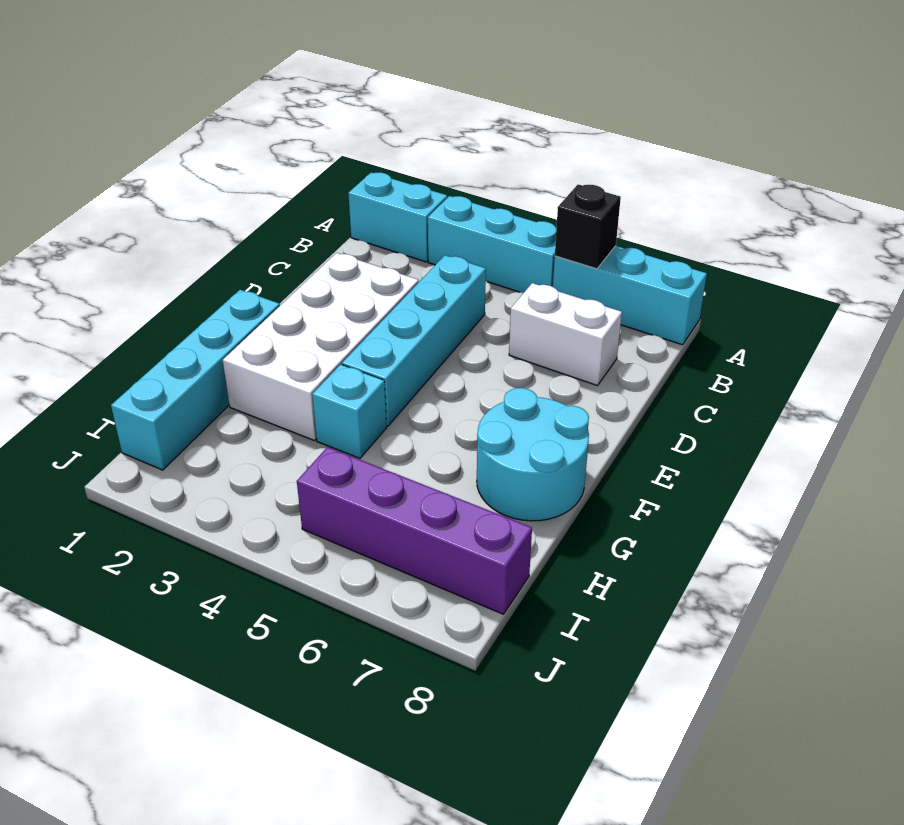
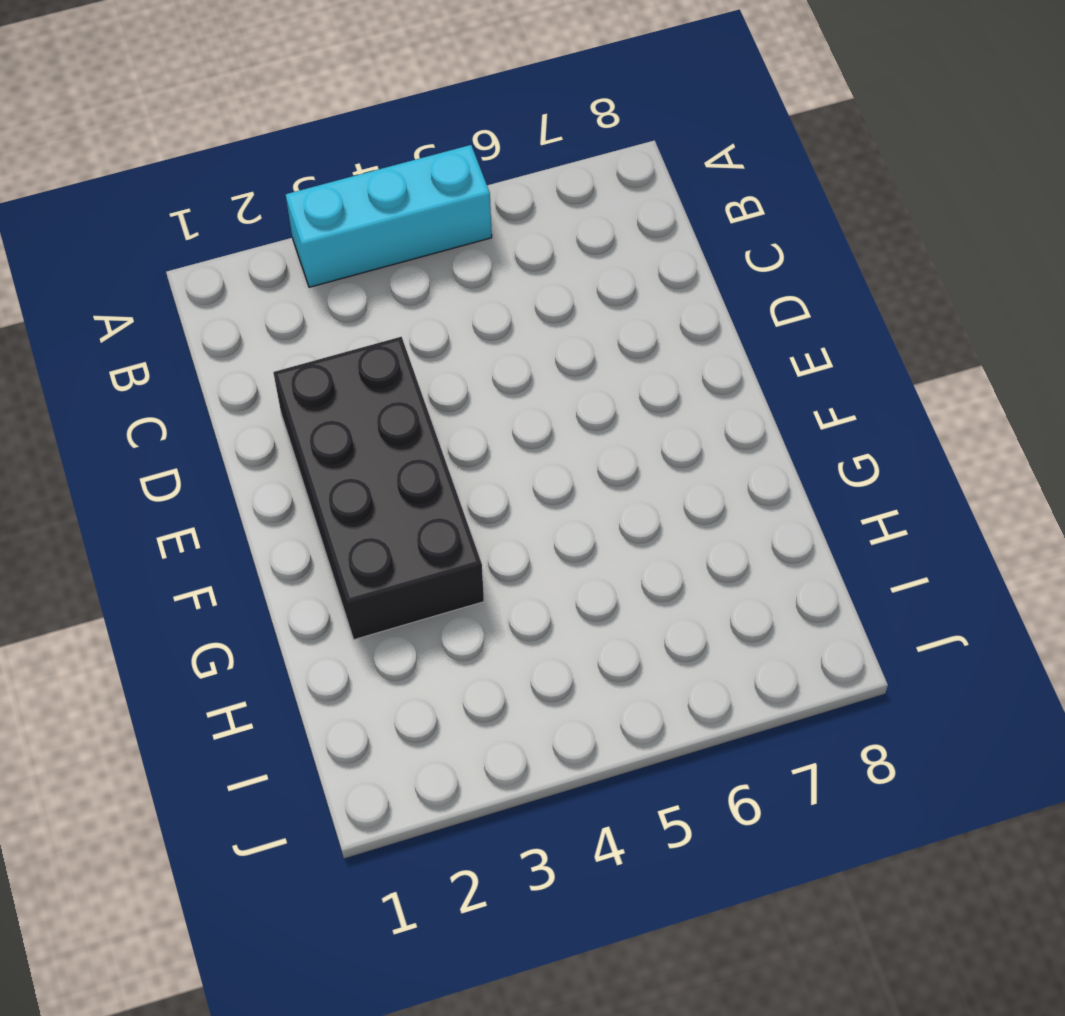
black 2x4 brick [273,337,484,640] -> white 2x4 brick [223,253,419,441]
none -> cyan 1x2 brick [348,172,447,262]
none -> cyan 1x3 brick [553,246,707,345]

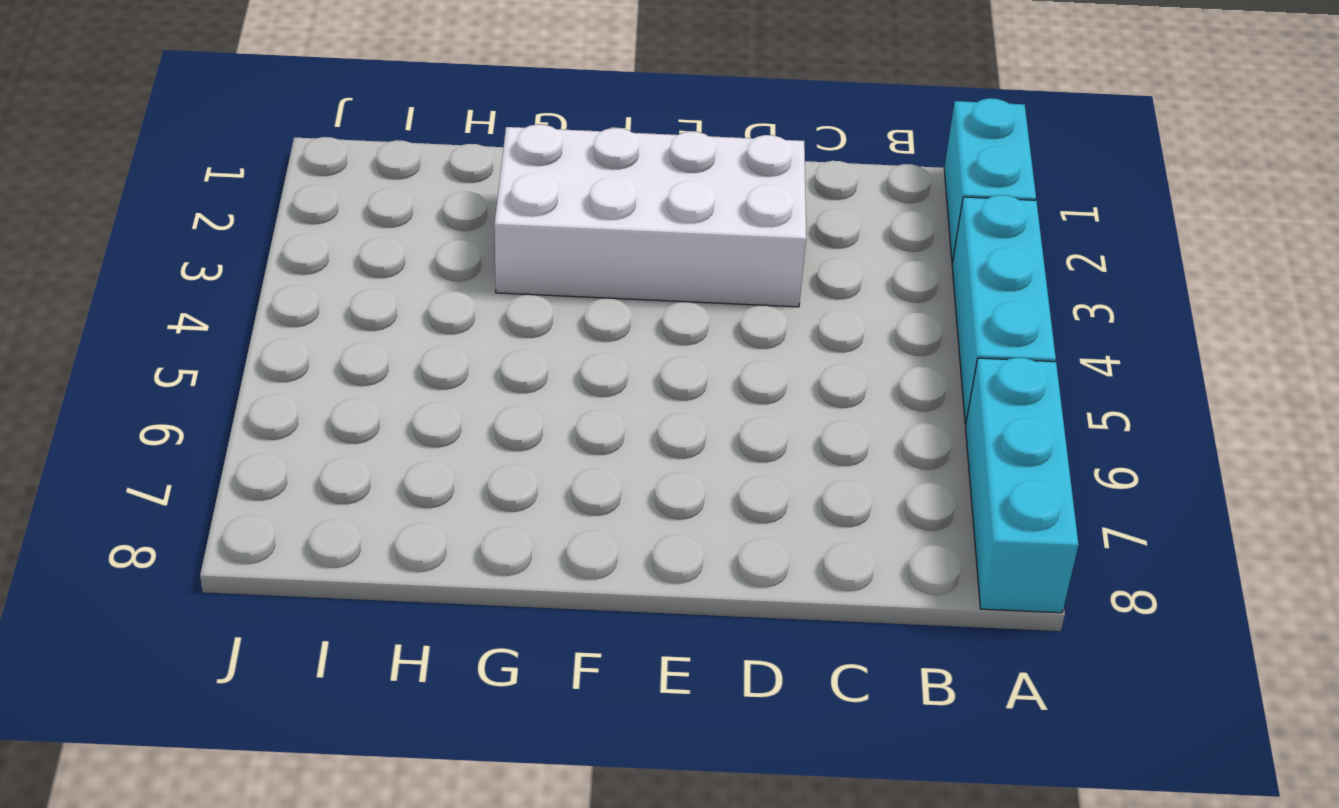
none -> cyan 1x4 brick [342,255,486,426]
none -> white 1x2 brick [509,283,622,386]

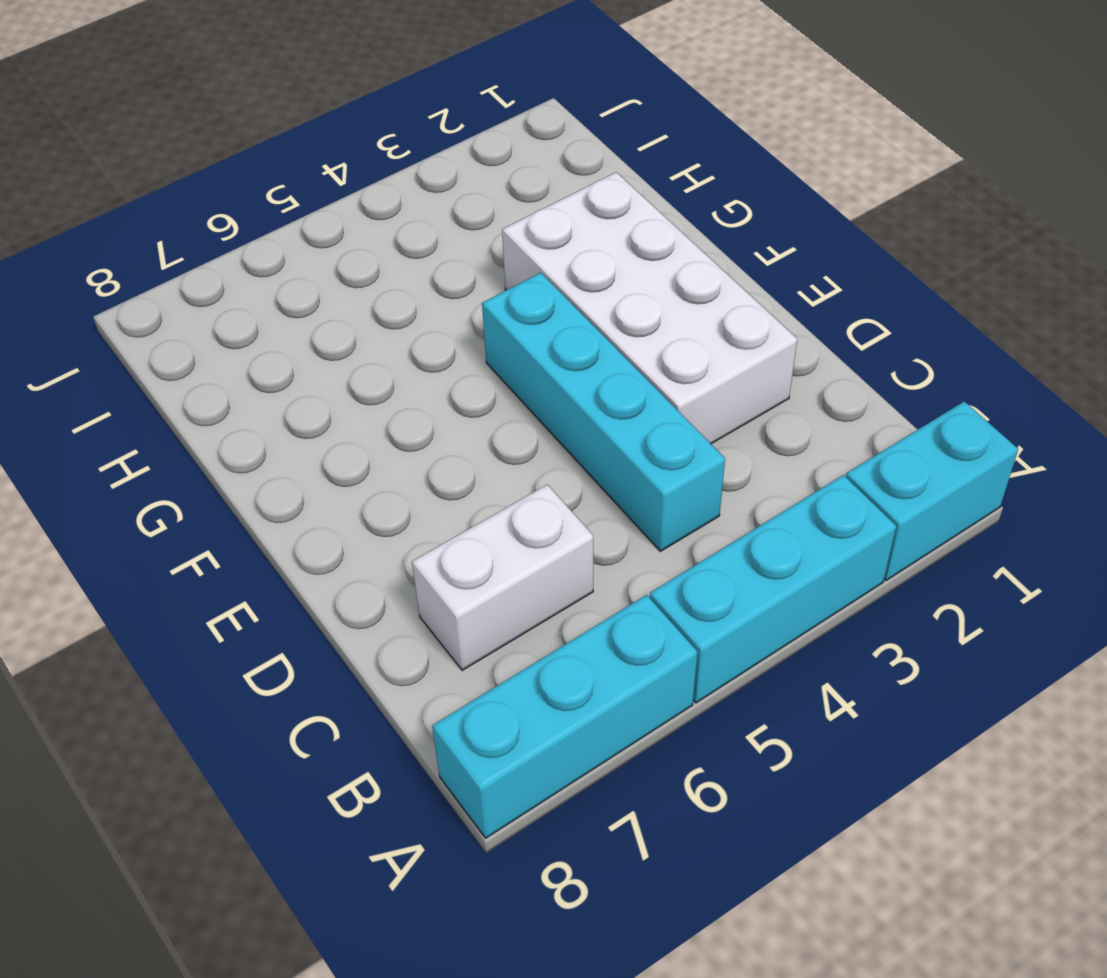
none -> cyan 1x4 brick [111,290,280,470]
none -> cyan 2x2 round brick [477,388,589,521]

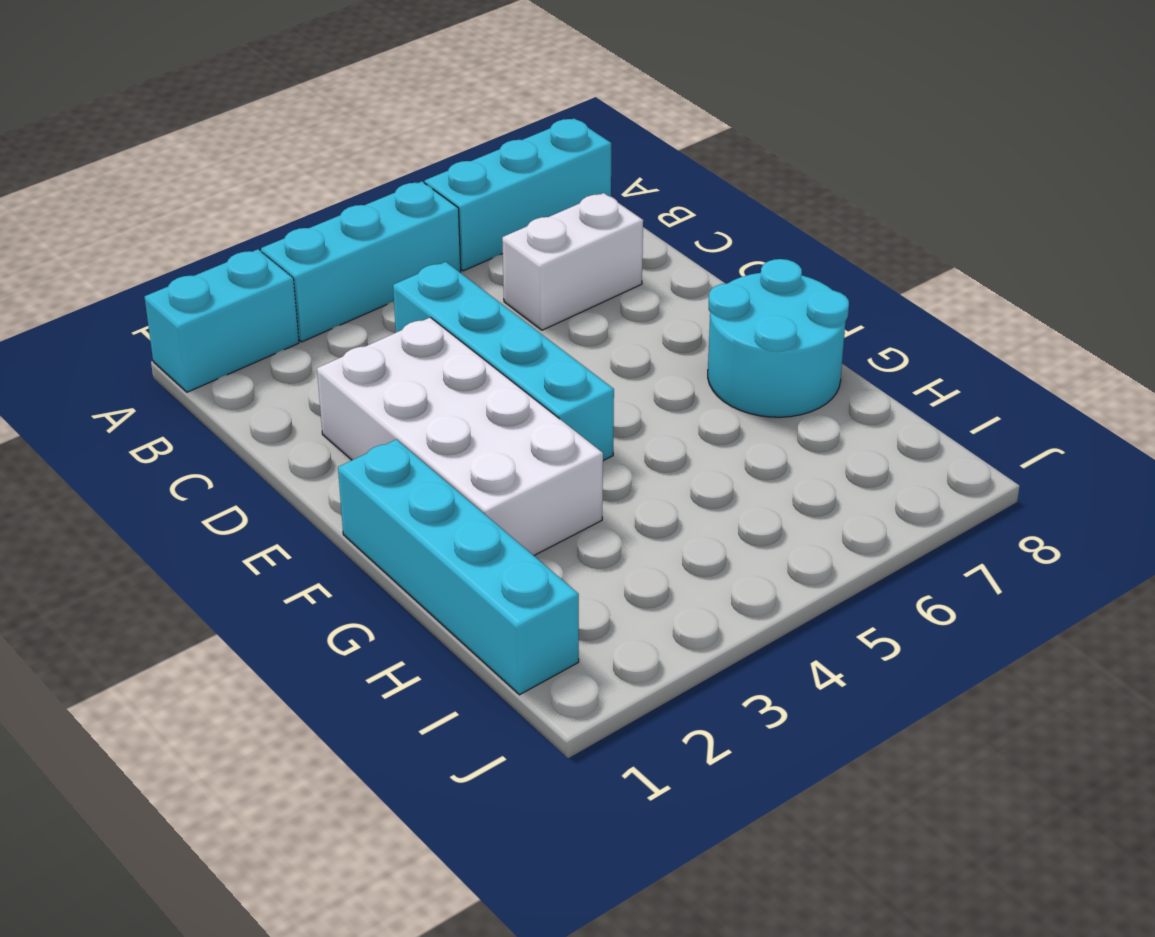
none -> cyan 1x1 brick [312,364,387,458]
none -> purple 1x4 brick [297,447,532,614]

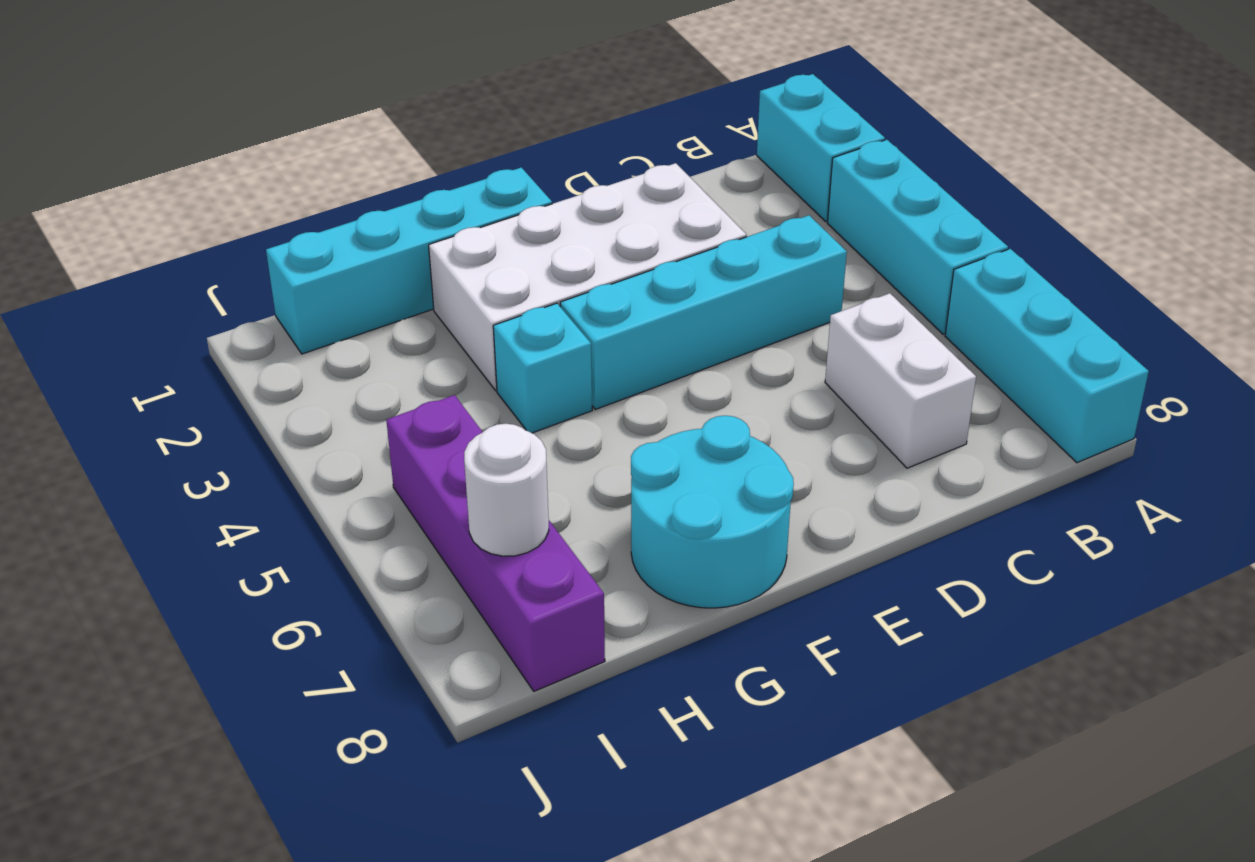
white 1x1 round brick [464,424,549,556] -> none
none -> black 1x1 brick [555,184,621,269]

